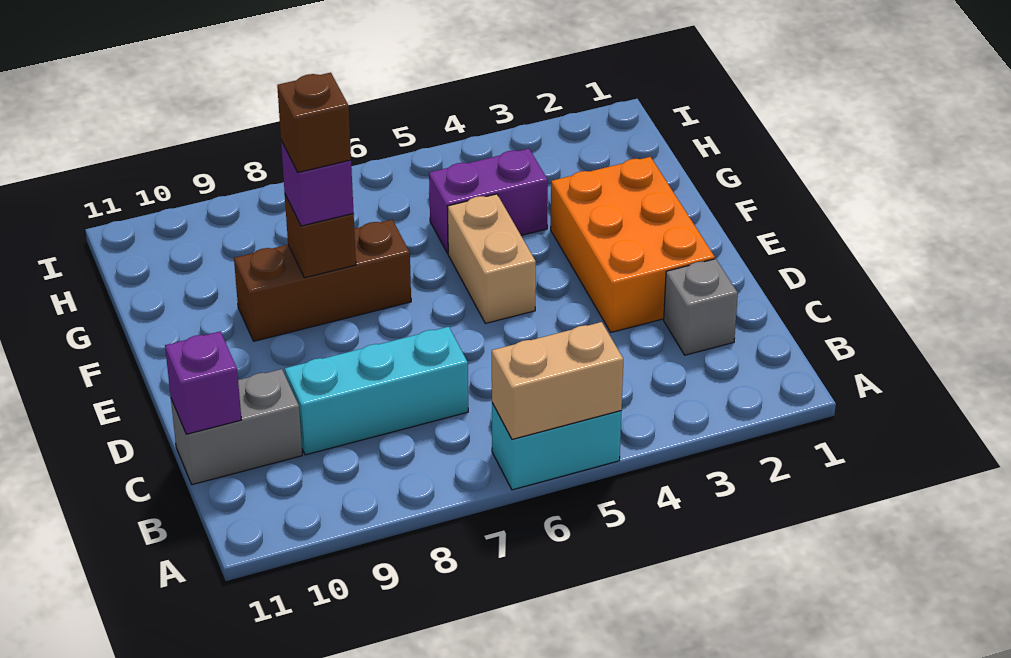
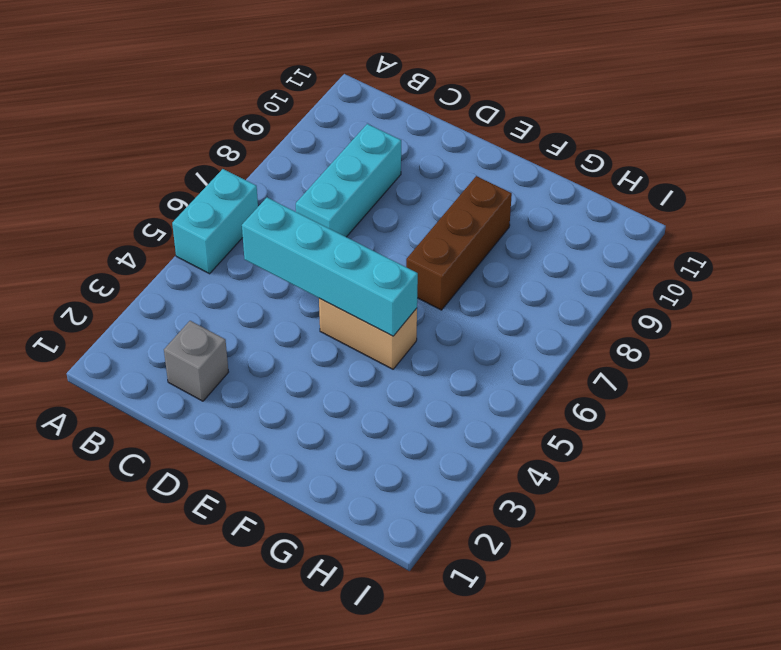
cyan 1x4 brick [242,198,418,336] -> none
none -> grey 1x2 brick [171,369,302,485]
none -> orange 2x3 brick [551,157,715,332]
none -> purple 1x2 brick [429,149,548,253]

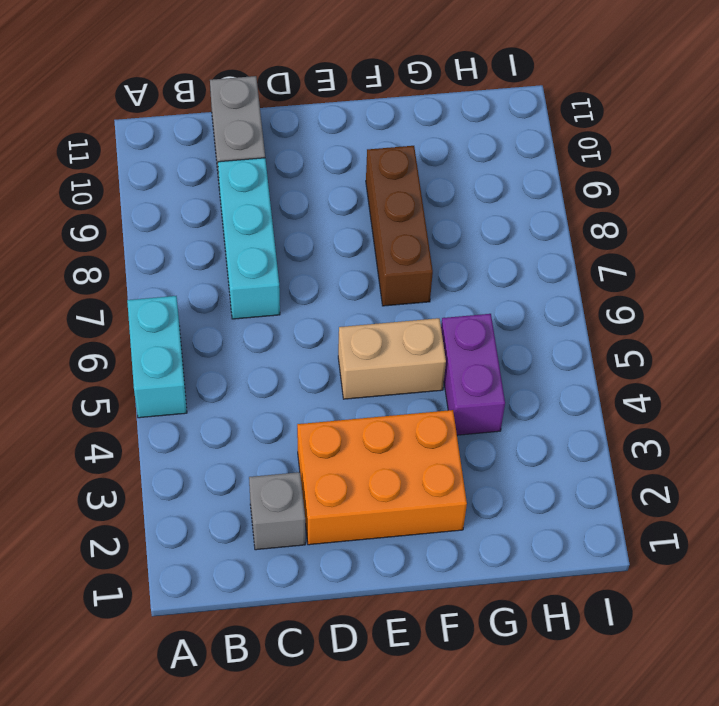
none -> tan 1x2 brick [492,322,623,439]
none -> purple 1x1 brick [165,332,241,434]
none -> brown 1x1 brick [285,195,356,278]

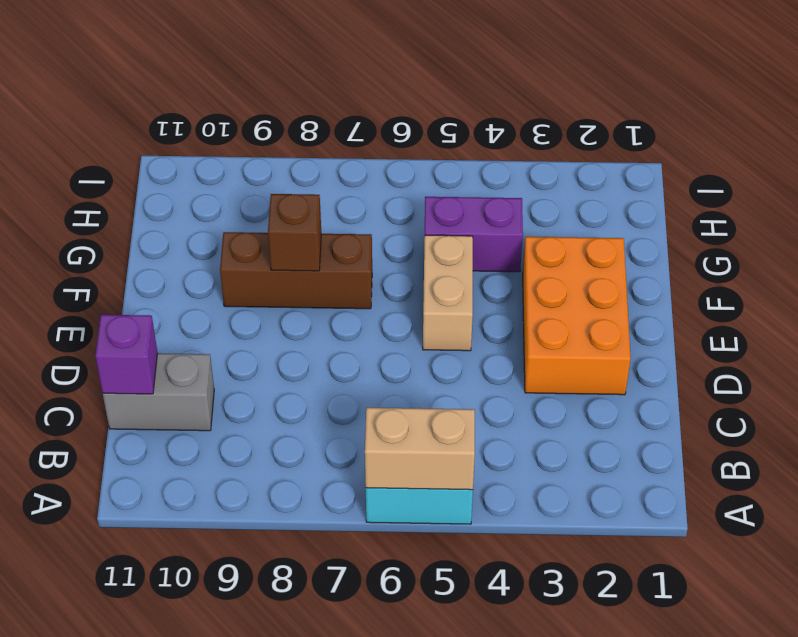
none -> grey 1x1 brick [664,259,738,355]
none -> cyan 1x3 brick [285,327,468,455]
none -> purple 1x1 brick [281,141,354,226]

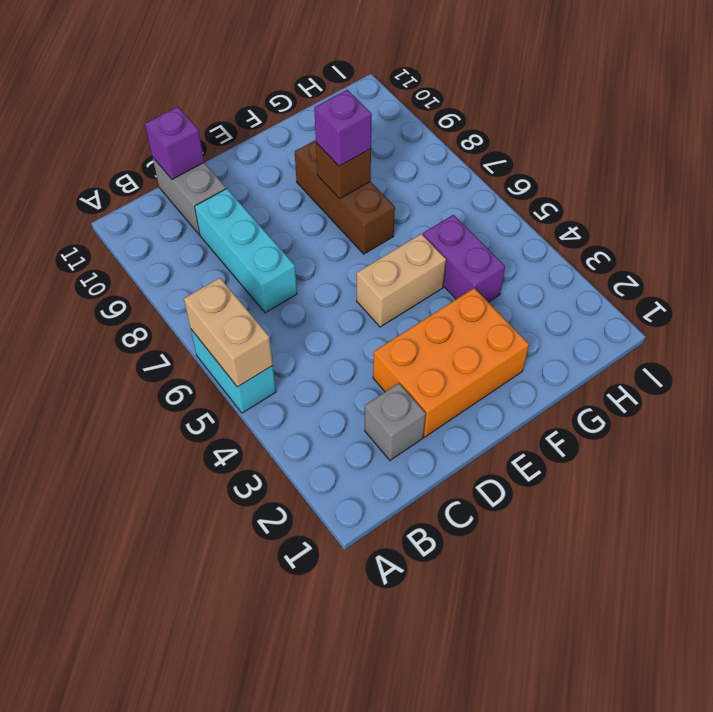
none -> brown 1x1 brick [277,73,351,172]

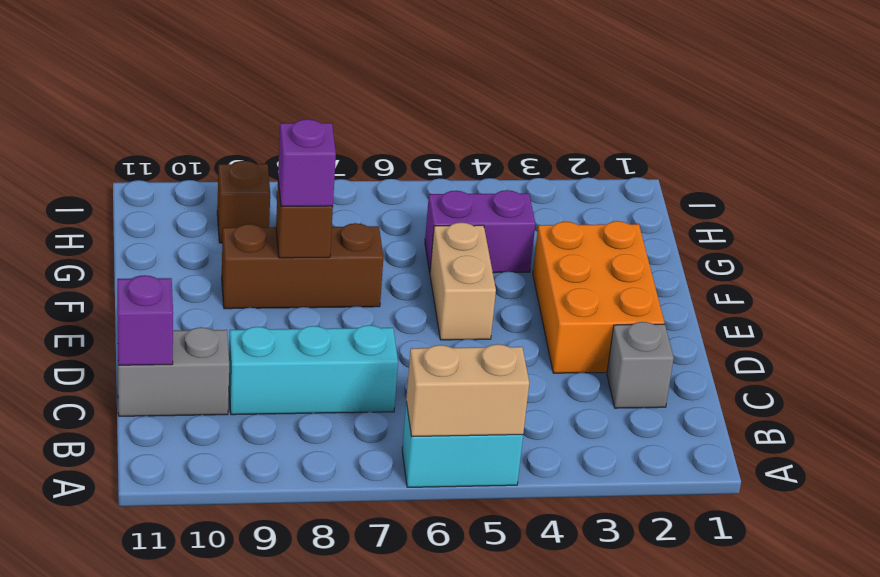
brown 1x1 brick [217,161,270,243] -> brown 1x1 brick moved to [277,73,351,172]

